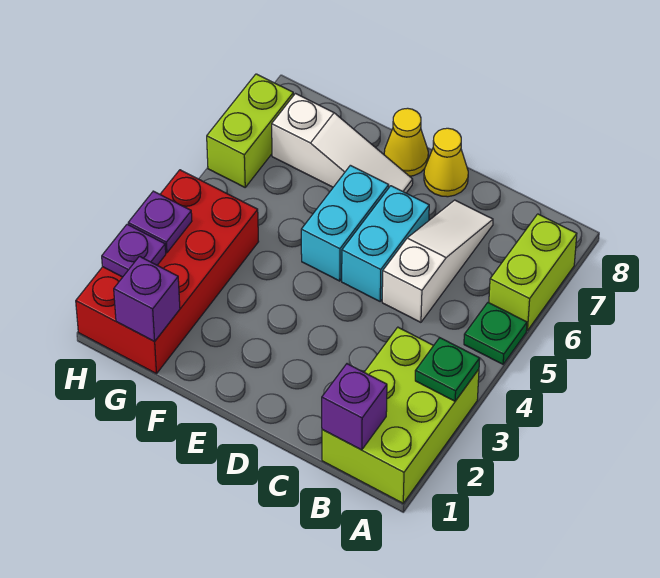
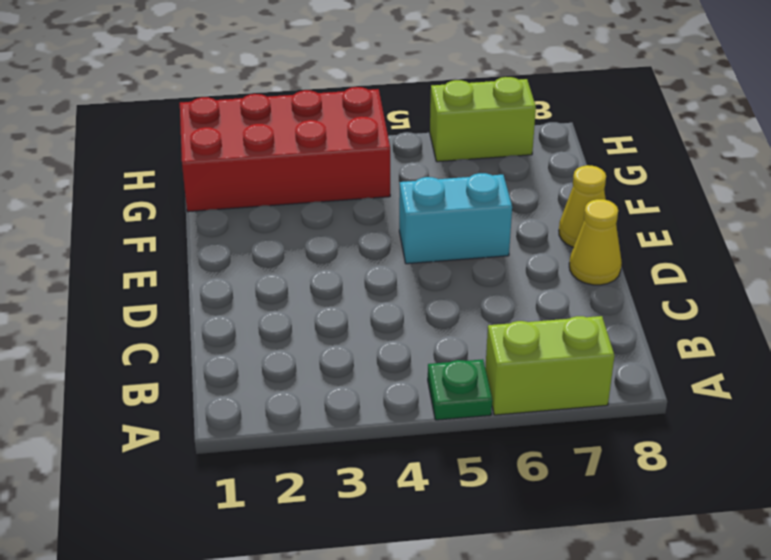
none -> lime 2x3 brick [322,327,479,503]
none -> white 1x3 slope [382,200,493,322]
none -> cyan 1x2 brick [342,186,429,301]

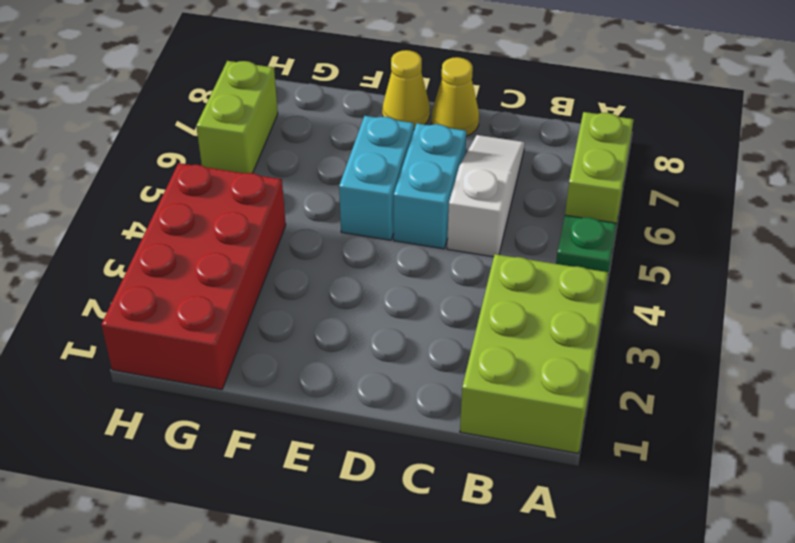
none -> white 1x3 slope [272,94,413,193]
none -> green 1x1 plate [415,338,480,401]
none -> purple 1x1 brick [322,364,387,450]

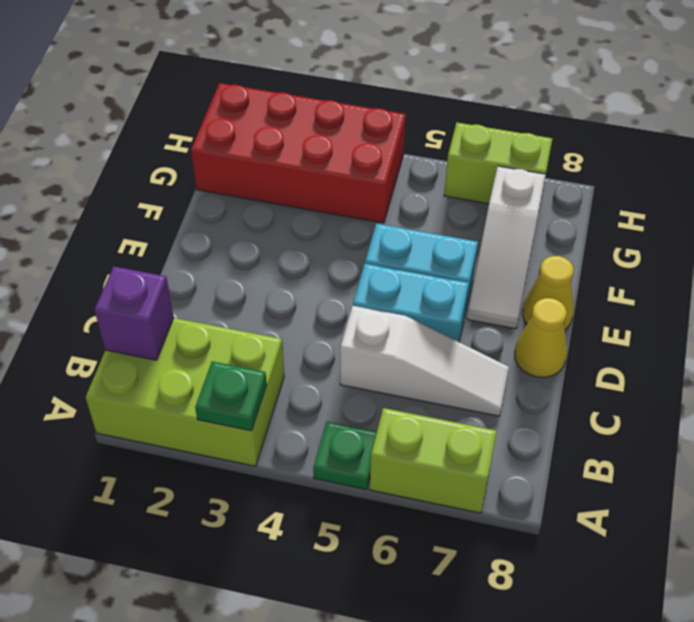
none -> purple 1x1 brick [114,256,180,342]
none -> purple 1x1 plate [102,224,166,277]
none -> purple 1x1 plate [128,191,192,253]

